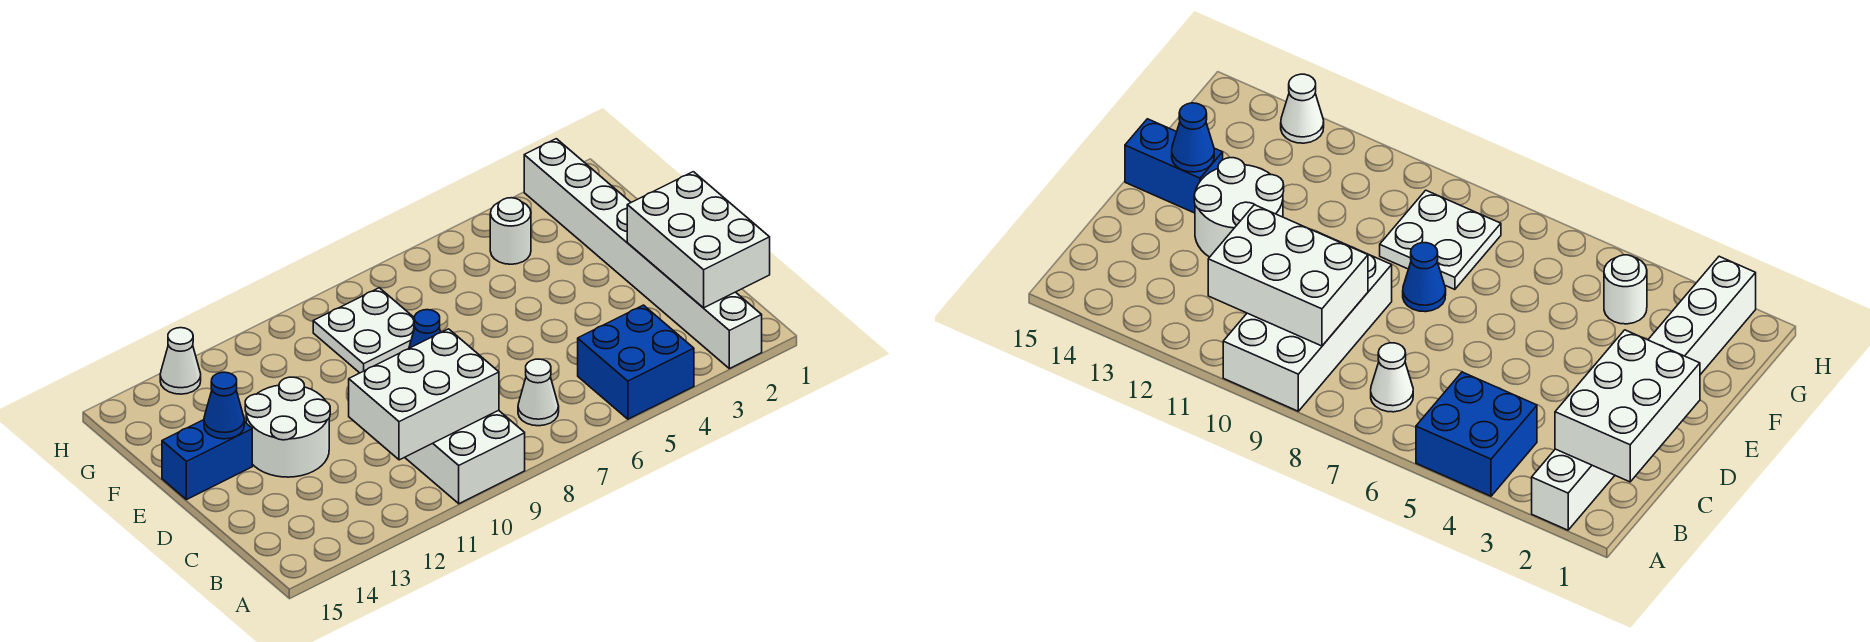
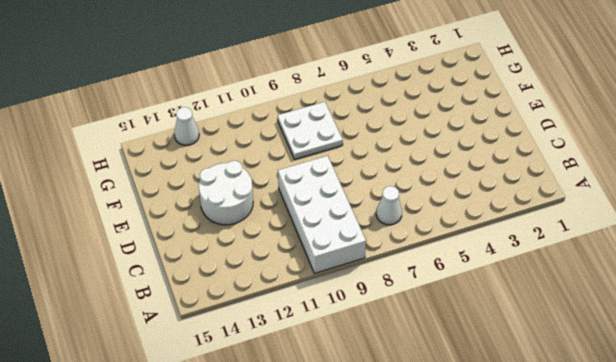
none -> white 1x8 brick [524,139,762,369]
none -> blue 2x2 brick [578,305,694,419]
none -> blue 1x1 cone [409,310,441,348]

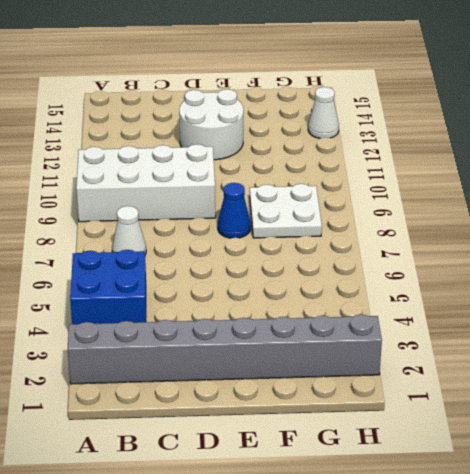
grey 1x8 brick [68,314,382,384] -> white 1x8 brick [524,139,762,369]
none -> blue 1x2 brick [162,420,252,500]
none -> white 1x1 round brick [490,198,531,264]
none -> white 2x3 brick [627,172,770,308]

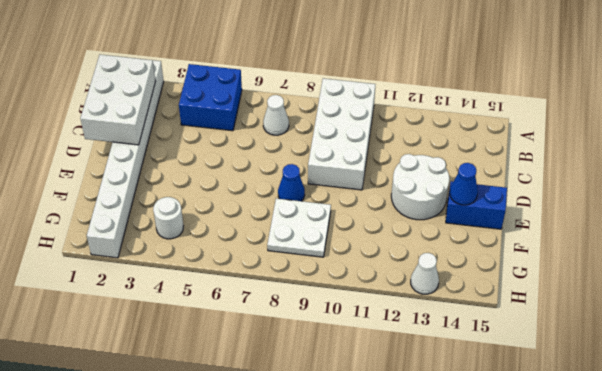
none -> white 2x3 brick [349,329,499,460]

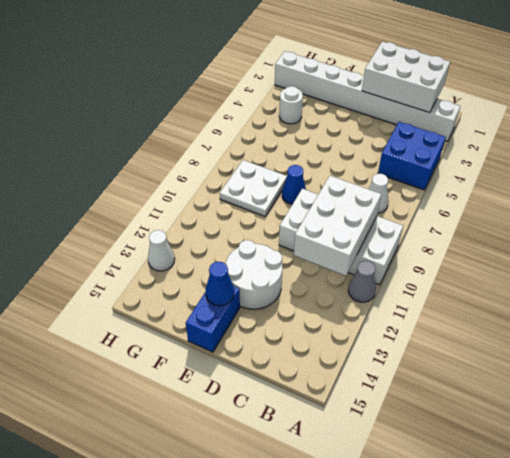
grey 1x1 cone [348,261,376,302] -> none

